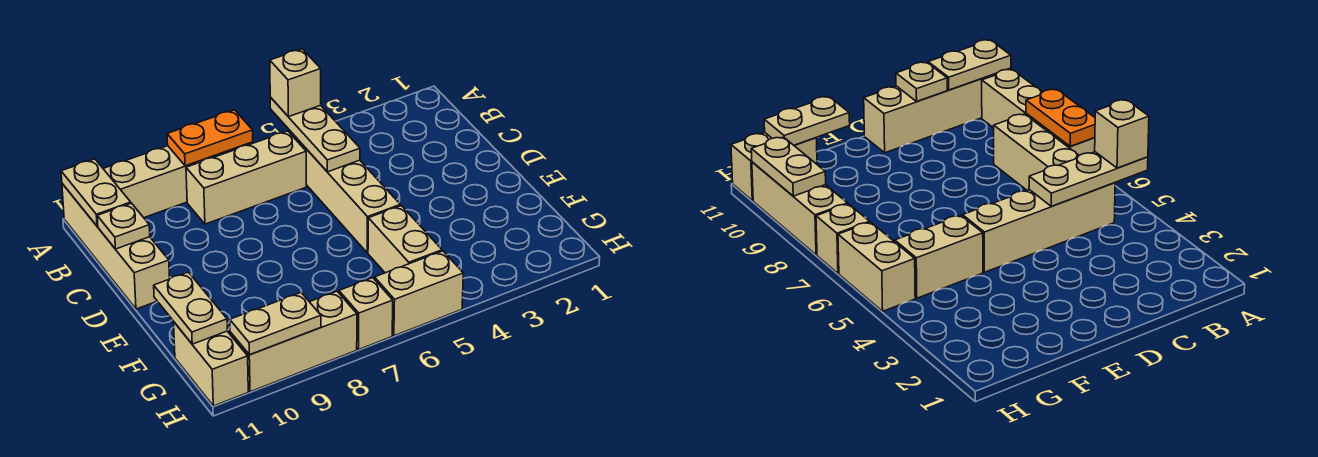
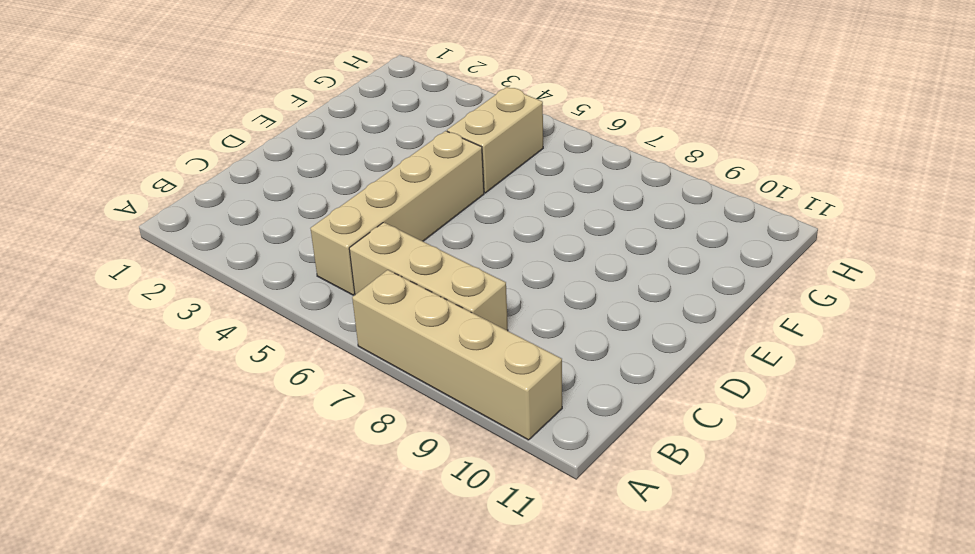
none -> tan 1x4 brick [62,184,170,309]
none -> tan 1x2 brick [174,322,248,406]
none -> tan 1x2 brick [375,251,463,336]

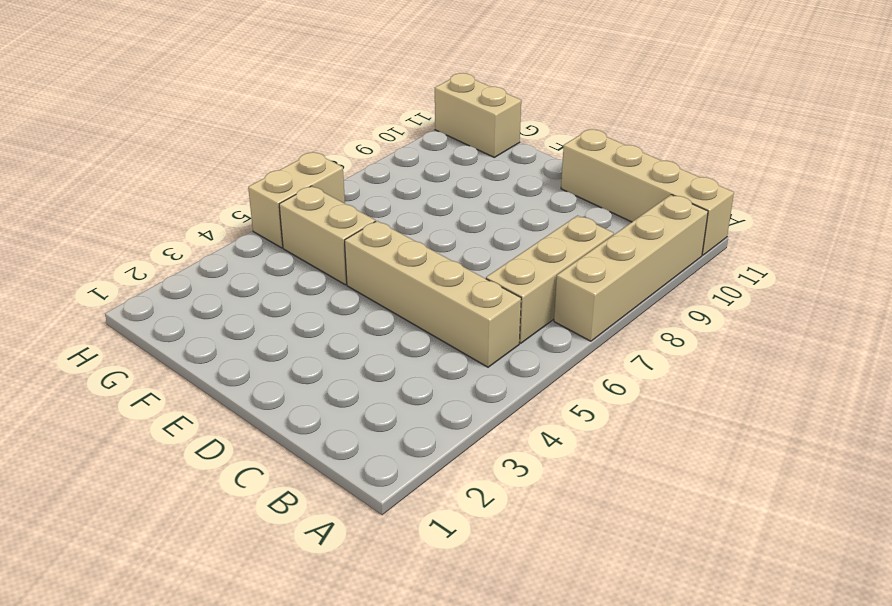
none -> tan 1x1 brick [339,278,393,350]
none -> tan 1x3 brick [230,291,357,392]
none -> tan 1x3 plate [270,97,360,172]

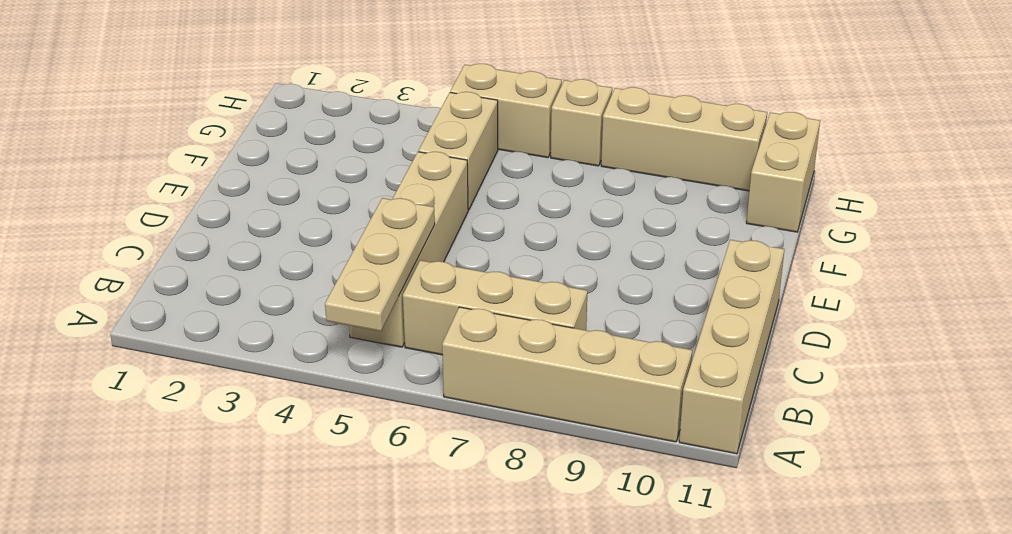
none -> orange 1x2 plate [167,110,253,166]
none -> tan 1x2 plate [61,159,131,226]
none -> tan 1x1 plate [97,203,150,249]

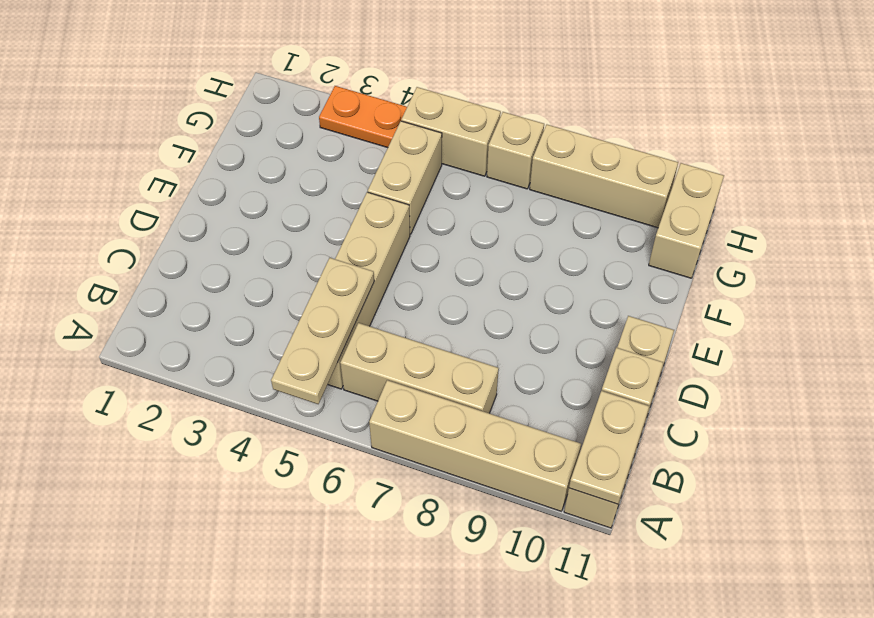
orange 1x2 plate [319,86,407,148] -> orange 1x2 plate moved to [167,110,253,166]
none -> tan 1x2 plate [154,272,227,344]
none -> tan 1x2 plate [230,293,321,355]
none -> tan 1x1 brick [270,49,321,117]

